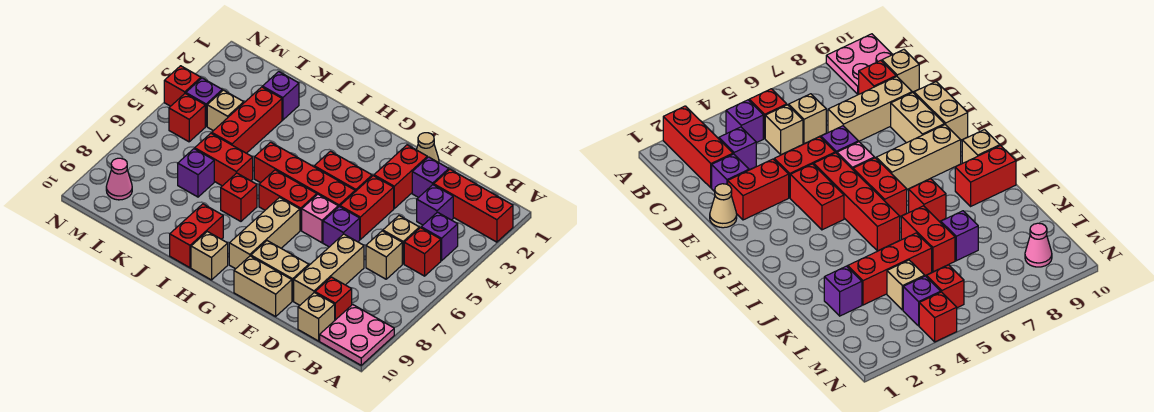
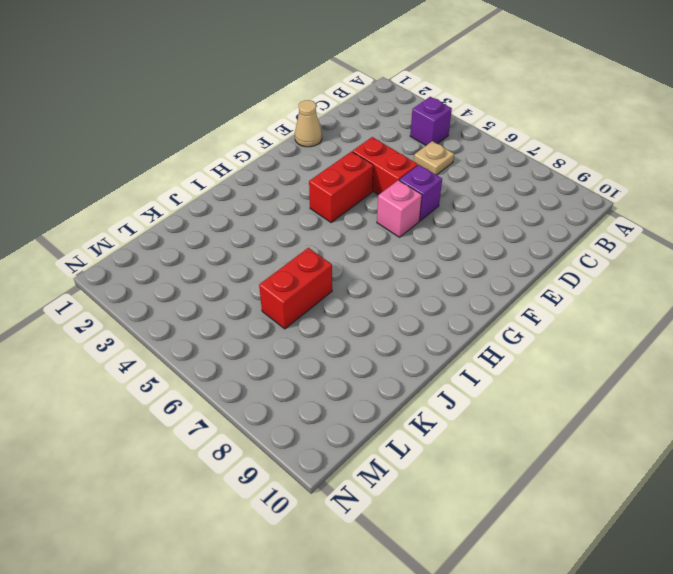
tan 1x1 plate [414,141,454,175] -> tan 1x1 brick [383,216,419,264]
none -> red 1x3 brick [434,169,513,242]
none -> pink 2x2 plate [320,304,394,365]
none -> red 1x1 brick [404,228,441,276]
none -> purple 1x1 brick [417,185,453,225]

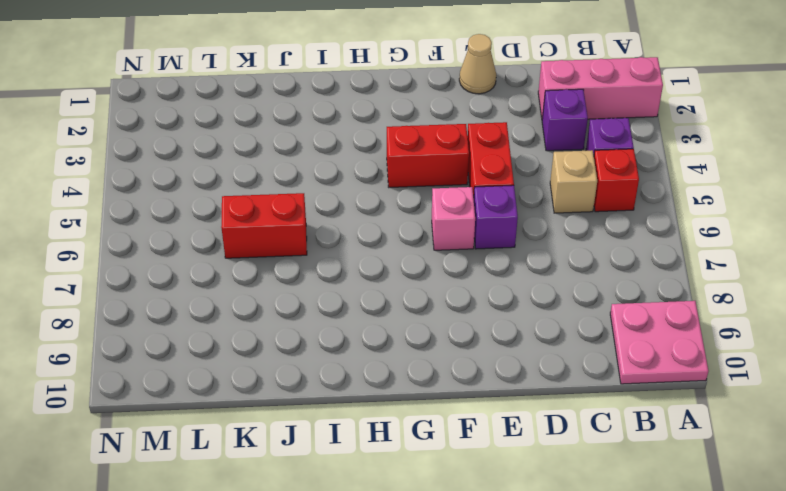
pink 1x3 brick [538,57,663,119] -> red 1x3 brick [434,169,513,242]
none -> tan 1x1 brick [366,231,402,279]
none -> red 1x1 brick [315,277,352,320]
none -> tan 1x1 brick [298,293,335,341]
none -> purple 1x1 brick [412,157,449,198]

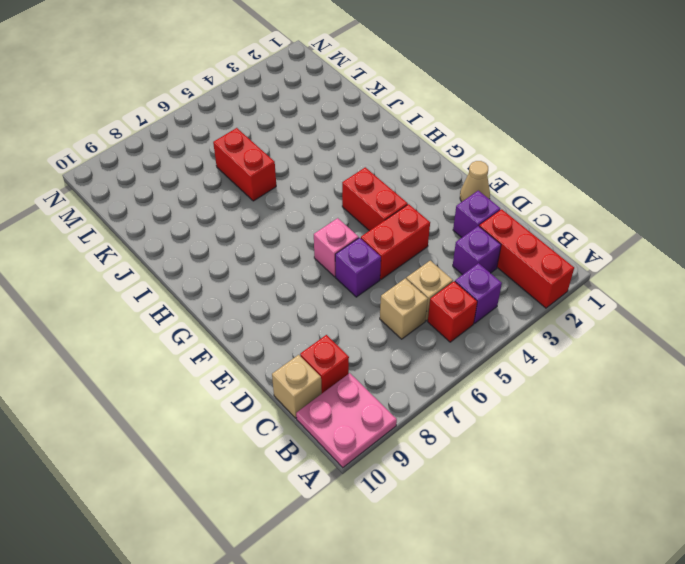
none -> tan 1x3 brick [294,234,364,305]
none -> red 1x2 brick [374,145,427,208]
none -> tan 1x2 brick [251,241,309,301]
none -> tan 1x2 brick [234,256,292,316]

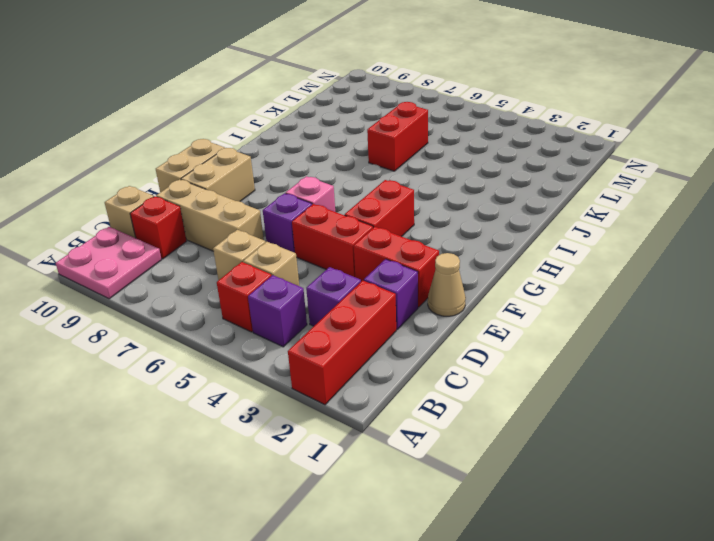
none -> red 1x4 brick [254,142,355,207]
none -> red 1x2 brick [259,170,317,230]
none -> tan 1x3 brick [229,198,300,269]
none -> tan 1x1 brick [191,232,228,280]

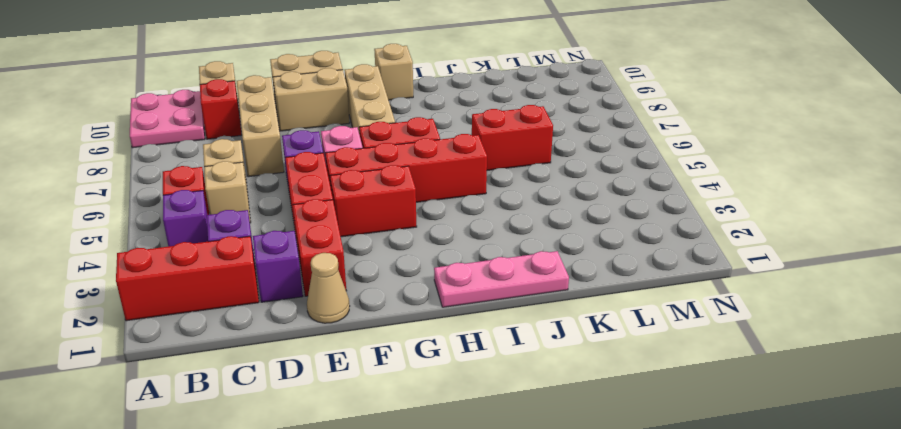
pink 1x3 plate [434,251,569,307] -> none
none -> red 1x1 brick [221,173,257,221]
none -> red 1x2 brick [170,204,223,268]
none -> purple 1x1 brick [263,72,299,120]
none -> red 1x3 brick [212,87,282,153]

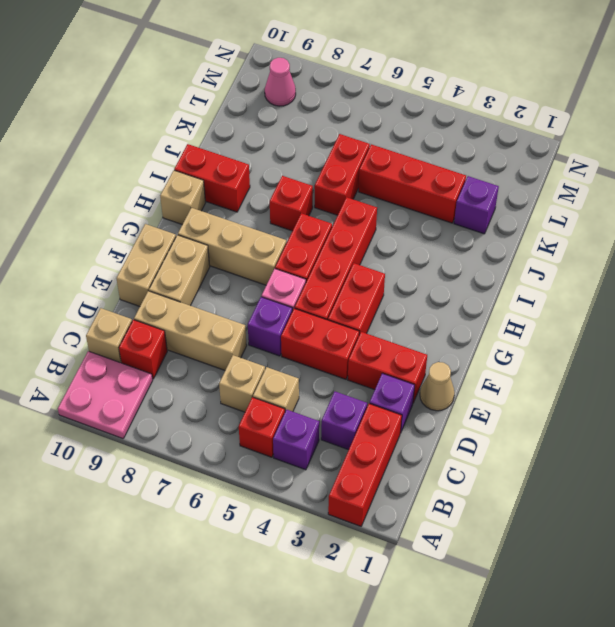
none -> purple 1x1 brick [178,149,214,197]
none -> tan 1x1 brick [207,90,244,131]
none -> purple 1x1 brick [186,78,222,126]
none -> red 1x1 brick [169,93,205,142]

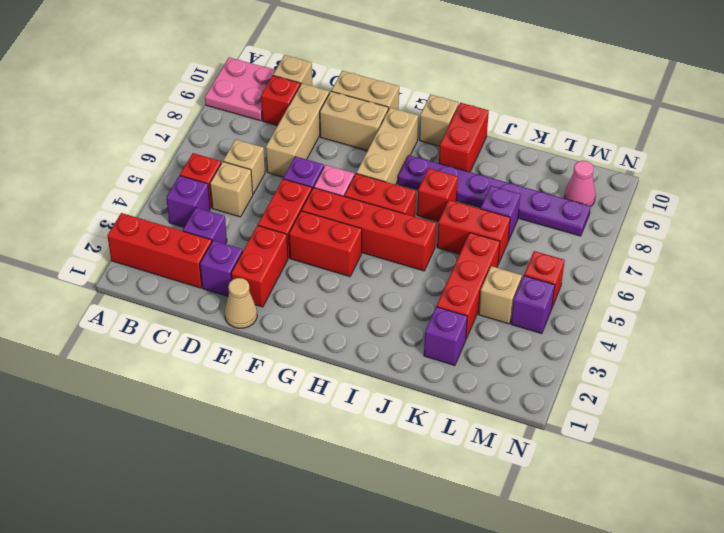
purple 1x6 plate [398,155,591,236] -> none
none -> red 1x1 brick [164,66,201,106]

